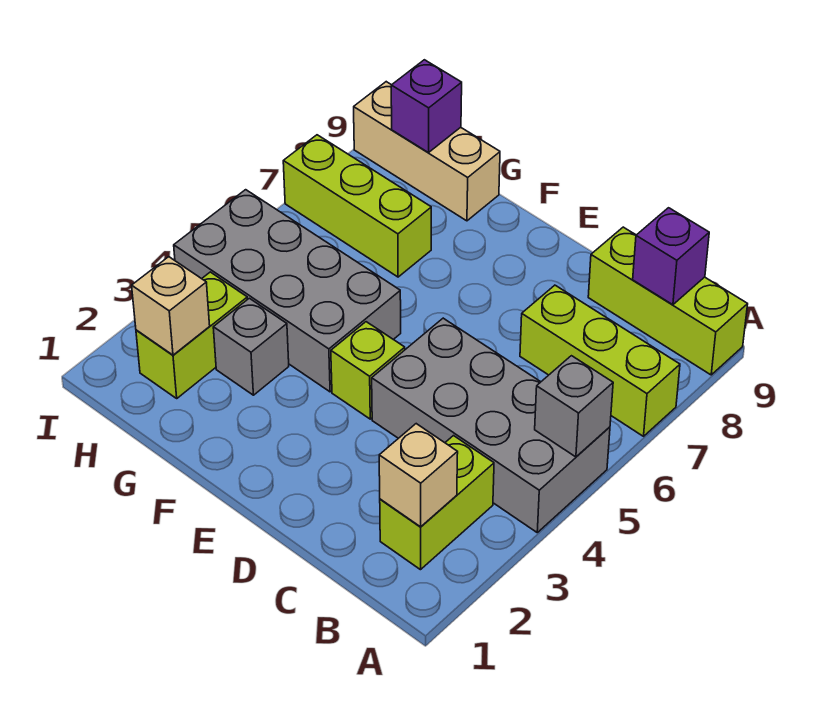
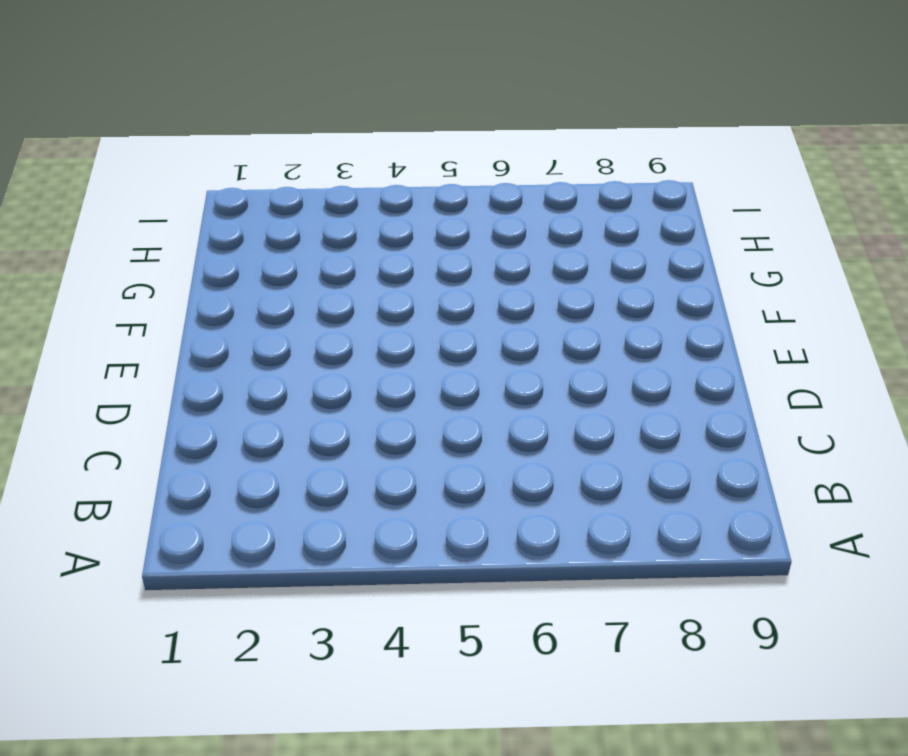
none -> grey 2x4 brick [372,318,610,532]
none -> lime 1x3 brick [520,285,680,436]
none -> lime 1x3 brick [588,227,748,375]

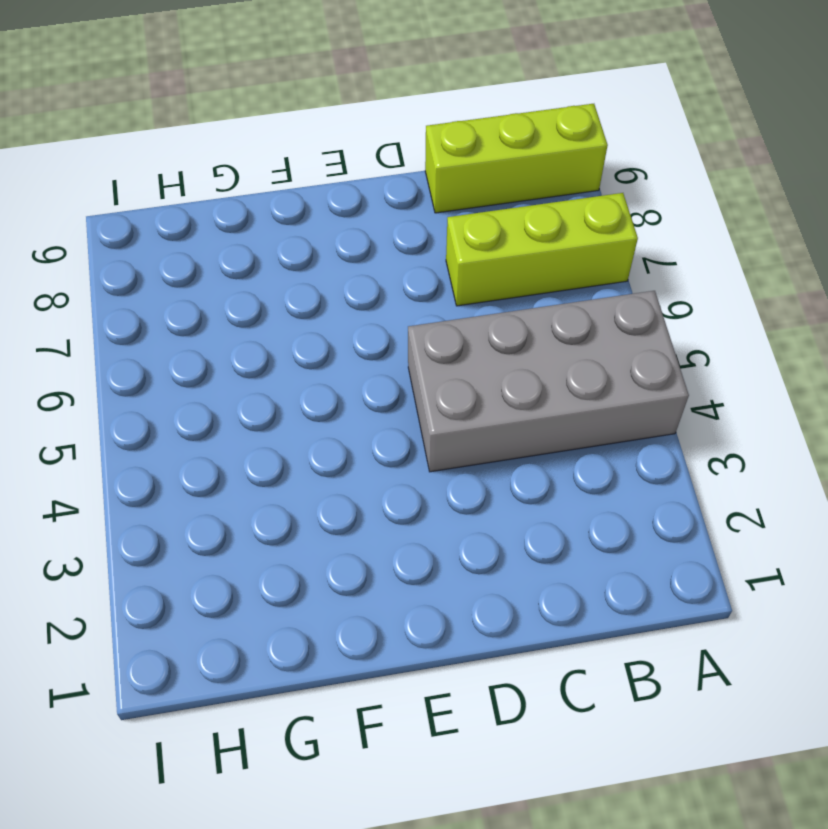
none -> lime 1x2 brick [380,436,494,570]
none -> lime 1x1 brick [331,322,405,419]
none -> grey 2x4 brick [174,190,401,392]

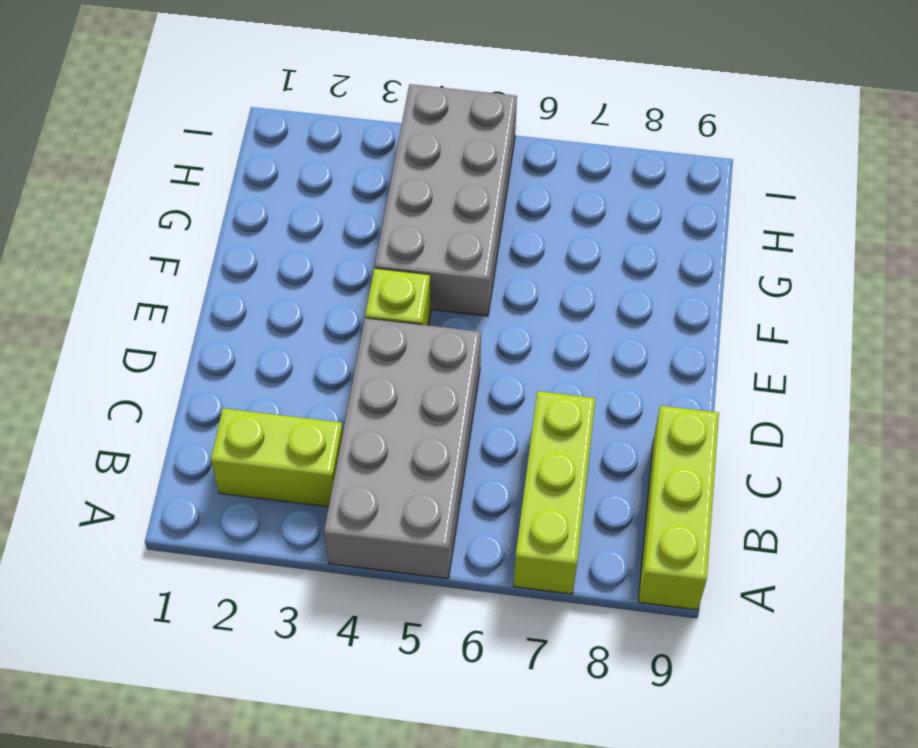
none -> grey 1x1 brick [213,298,289,395]
none -> lime 1x3 brick [283,135,431,277]
none -> tan 1x3 brick [354,82,500,221]

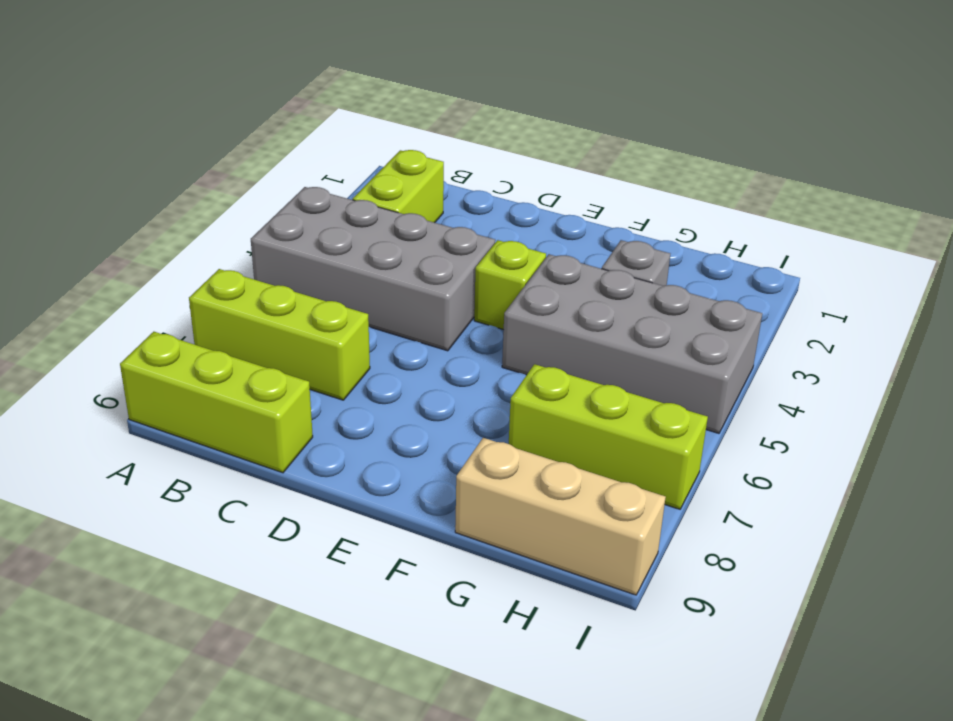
none -> lime 1x2 brick [136,272,248,398]
none -> grey 1x1 brick [535,356,613,457]
none -> tan 1x1 brick [379,424,458,527]

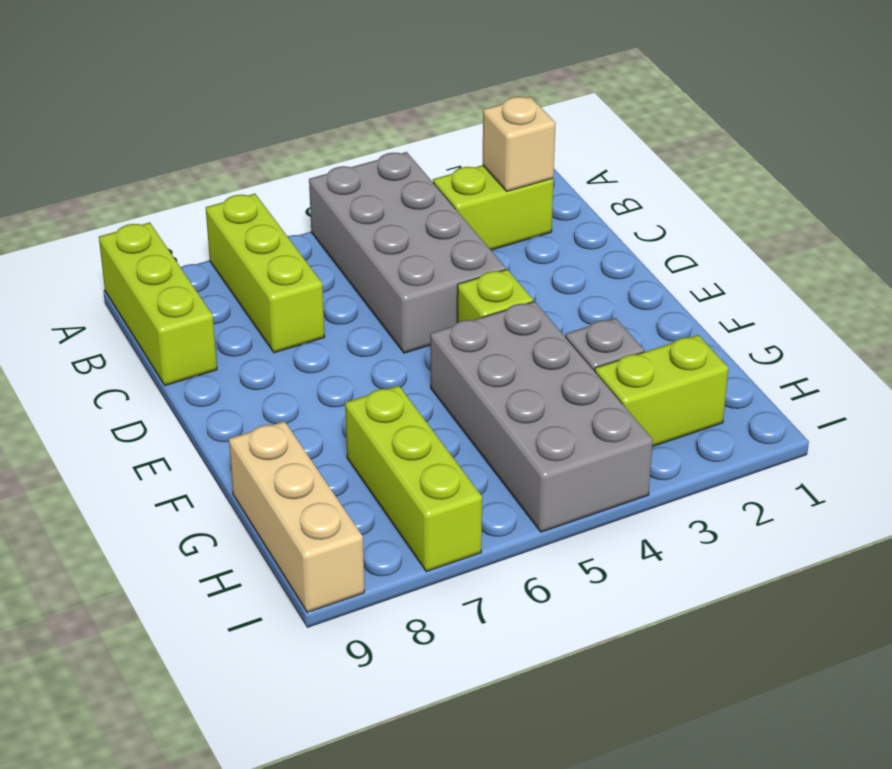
none -> grey 1x1 brick [535,356,613,457]
none -> purple 1x1 brick [633,208,709,305]
none -> tan 1x1 brick [132,257,210,355]

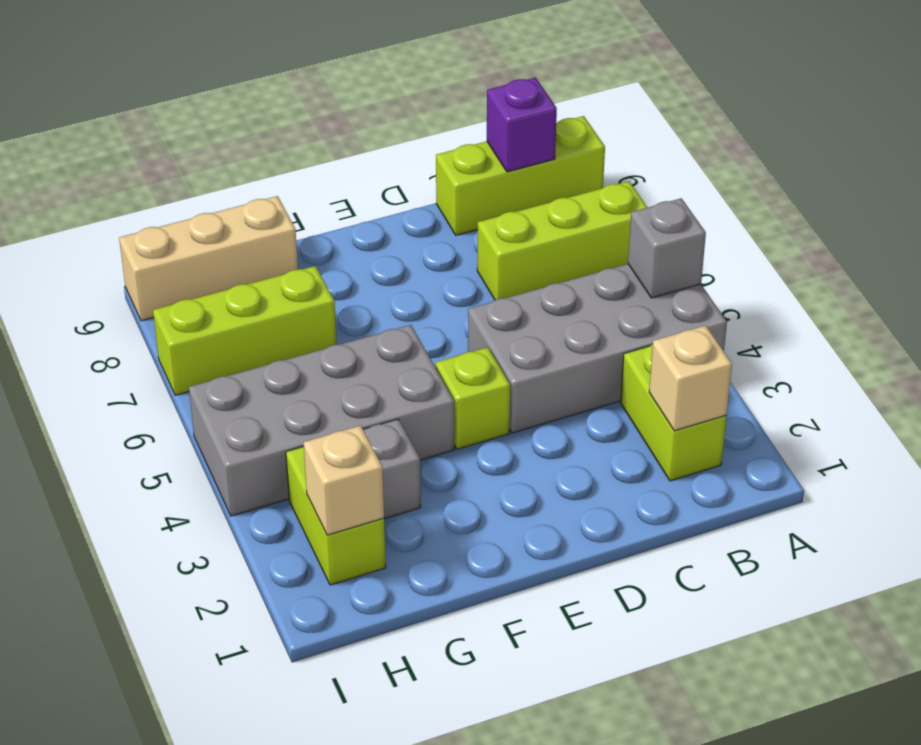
none -> purple 1x1 brick [391,60,462,153]

